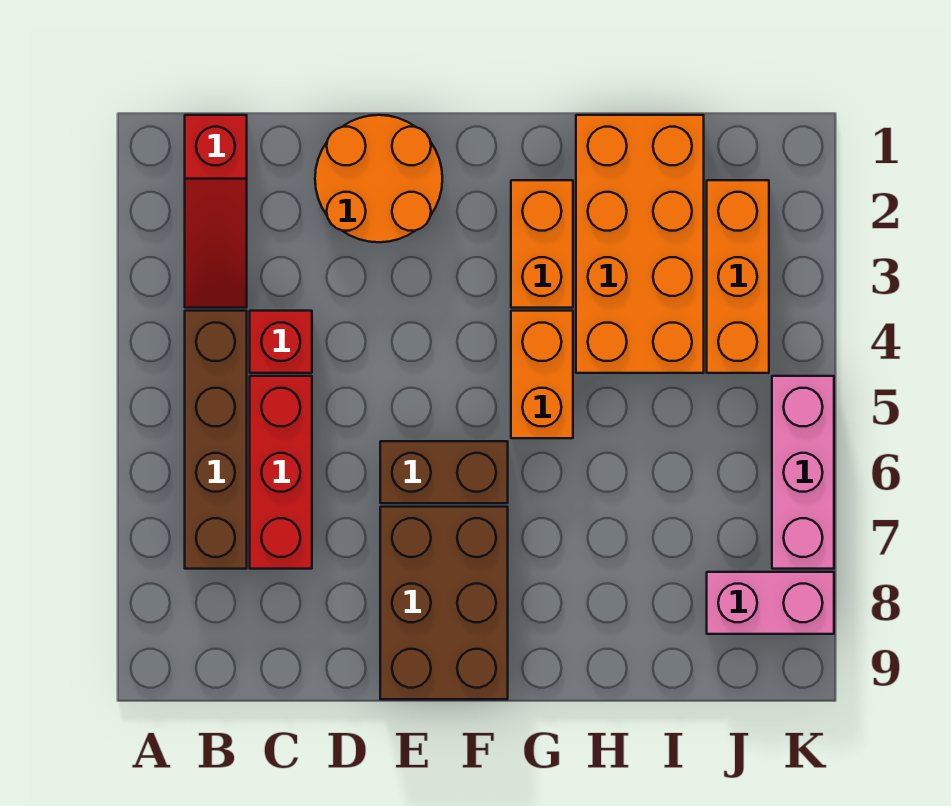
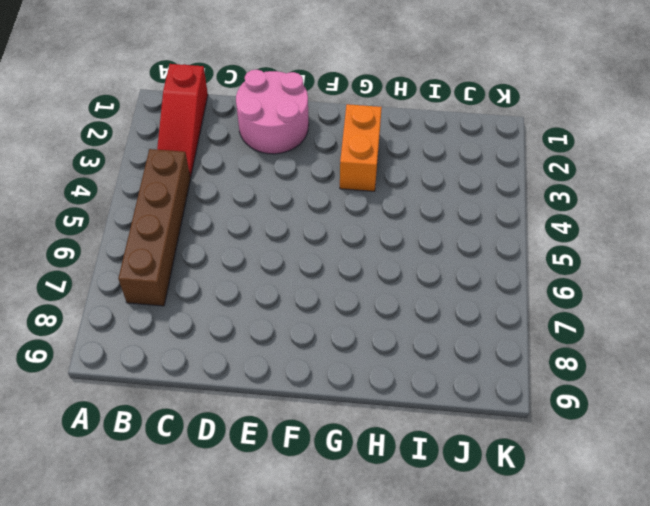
pink 2x2 round brick [236,70,309,154] -> orange 2x2 round brick [315,115,442,242]
none -> red 1x1 brick [250,311,312,373]
none -> red 1x3 brick [250,376,312,569]
none -> brown 1x2 brick [380,441,508,503]

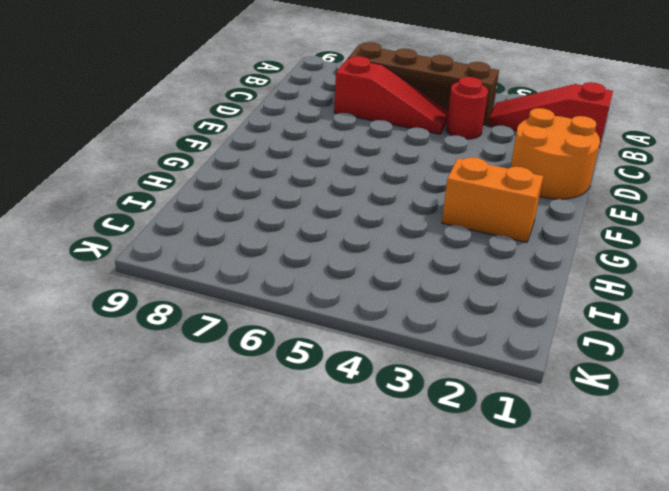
red 1x1 round brick [446,77,488,139] -> red 1x1 brick [250,311,312,373]
red 1x3 slope [334,56,448,134] -> red 1x3 brick [250,376,312,569]
none -> brown 1x2 brick [380,441,508,503]
none -> brown 2x3 brick [380,507,508,699]
none -> orange 1x2 brick [511,311,573,438]

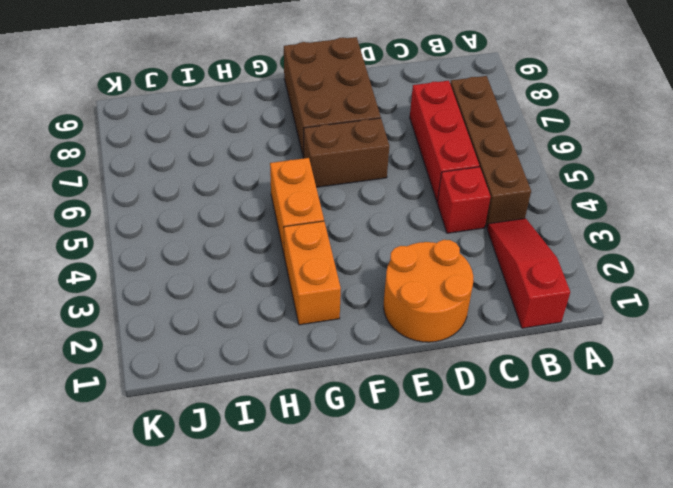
none -> orange 2x4 brick [576,115,704,373]
none -> orange 1x3 brick [707,180,769,373]
none -> pink 1x2 brick [707,572,834,634]

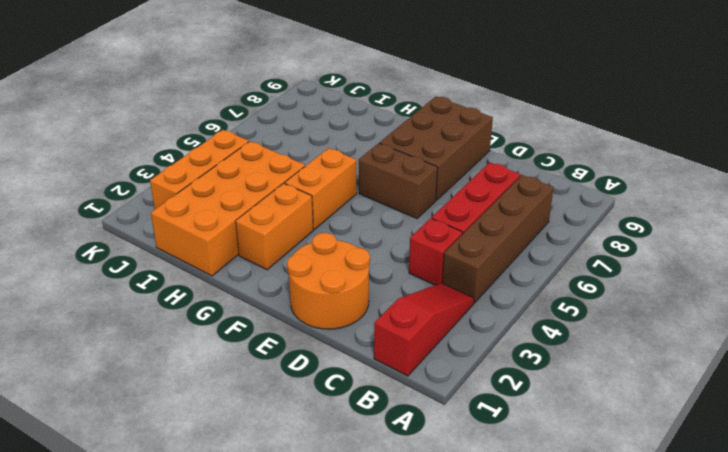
none -> pink 1x2 brick [707,572,834,634]
none -> pink 1x3 brick [772,376,834,569]

